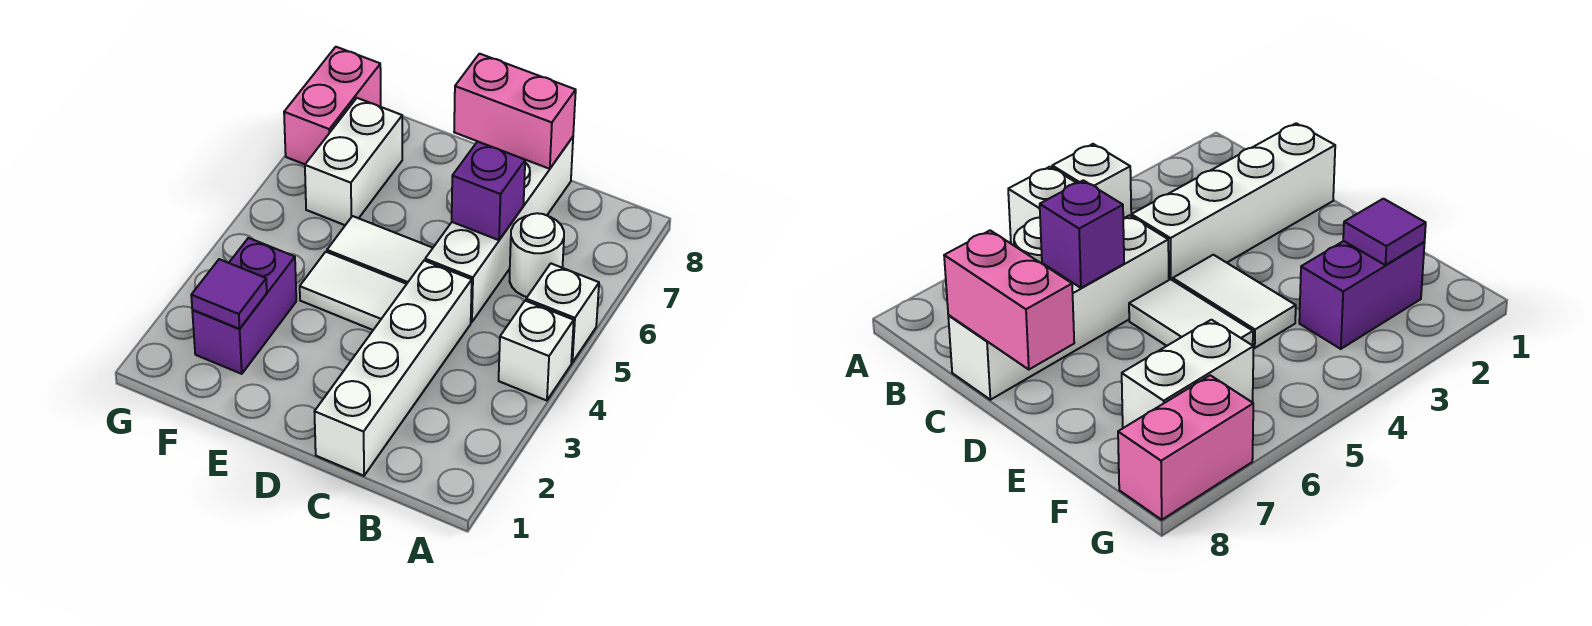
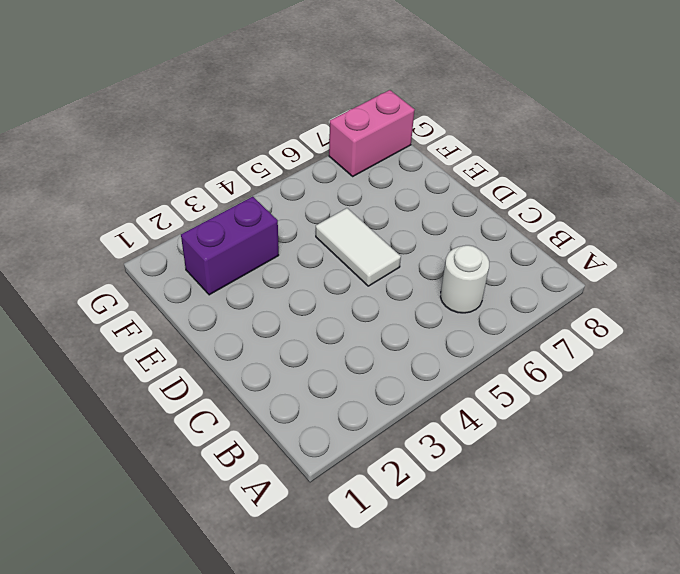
none -> white 1x1 brick [499,301,574,401]
none -> white 1x1 brick [526,264,599,362]
none -> white 1x4 brick [314,261,472,476]

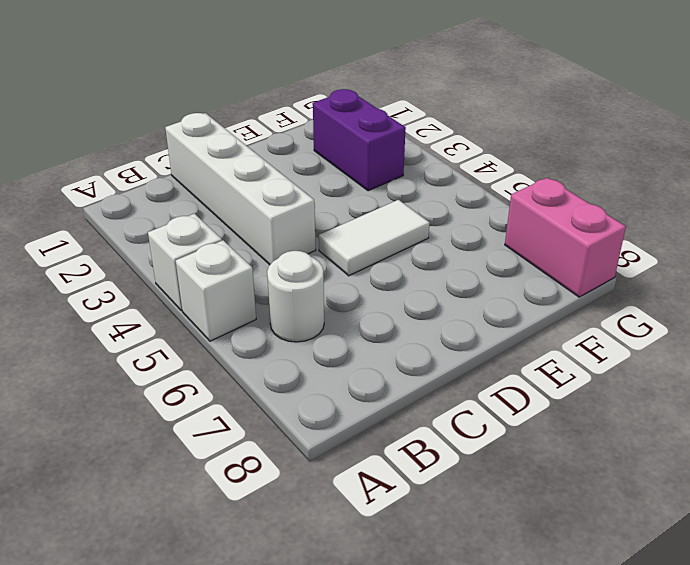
none -> white 1x4 brick [425,137,573,322]
none -> white 1x2 tile [300,252,406,330]
none -> white 1x2 brick [305,98,402,225]

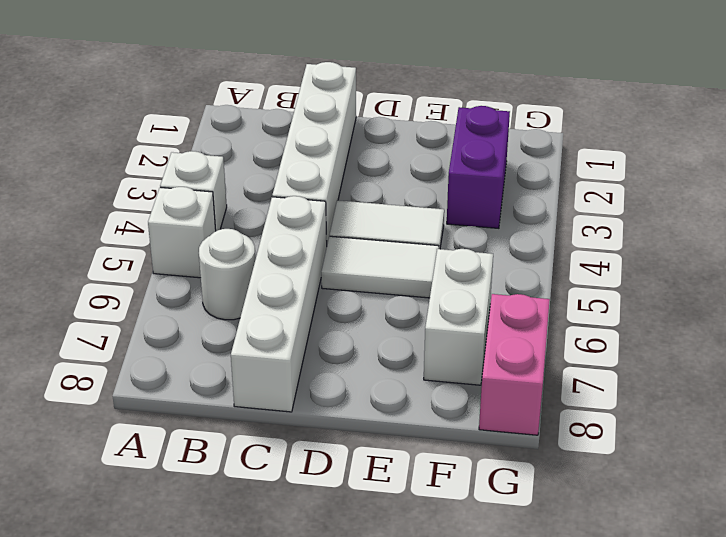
none -> purple 1x1 brick [452,141,525,240]
none -> pink 1x2 brick [454,54,576,169]
none -> purple 1x1 tile [191,259,267,329]

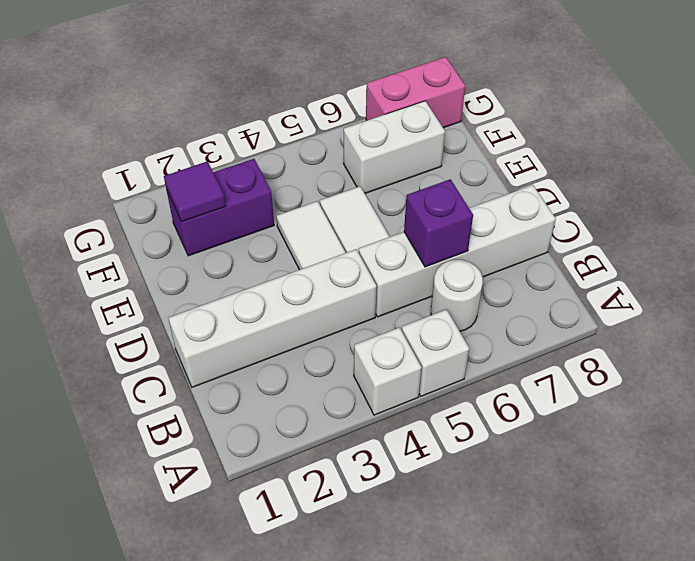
none -> pink 1x2 brick [454,54,576,169]

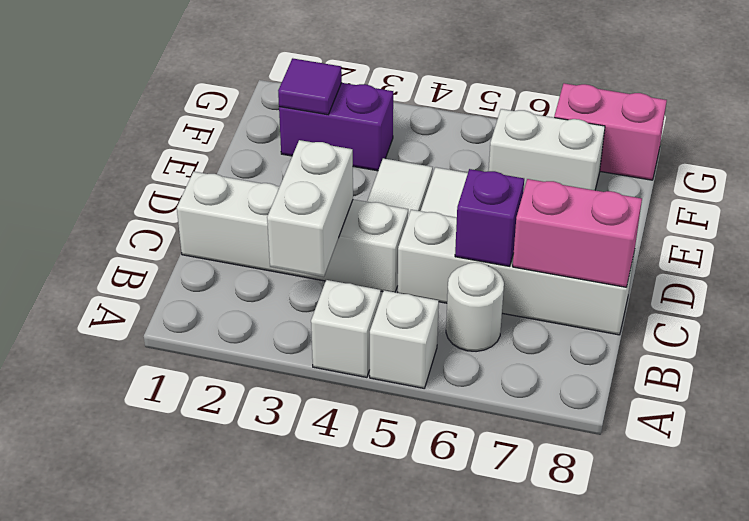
white 1x2 brick [267,140,353,277] -> none
pink 1x2 brick [513,179,642,287] -> pink 1x2 brick turned to [454,54,576,169]

